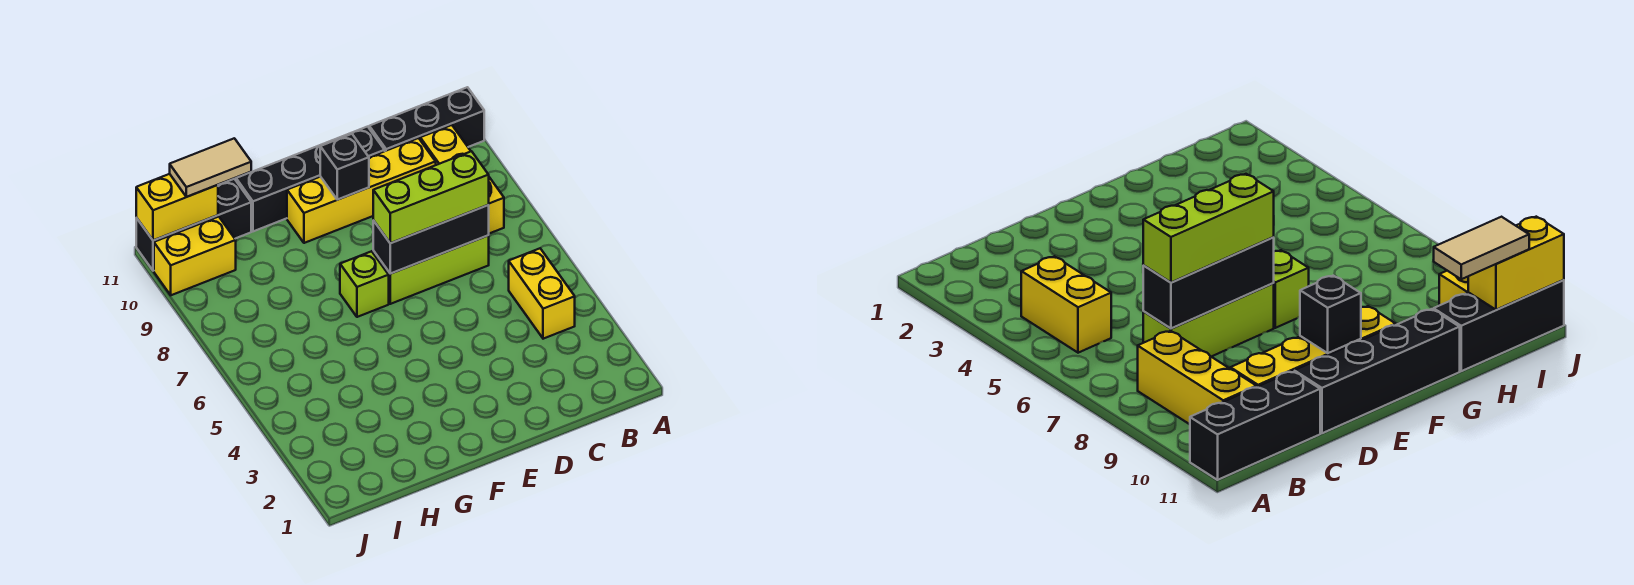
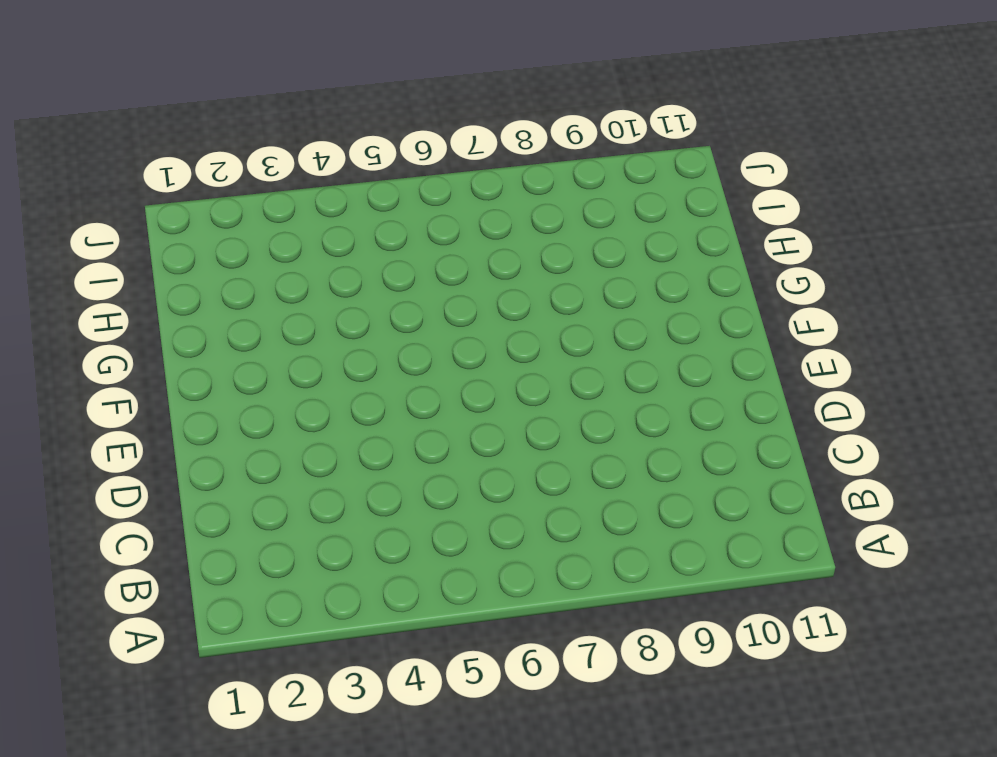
none -> black 1x3 brick [369,87,484,151]
none -> yellow 1x2 brick [509,249,575,339]
none -> yellow 1x3 brick [420,125,504,234]

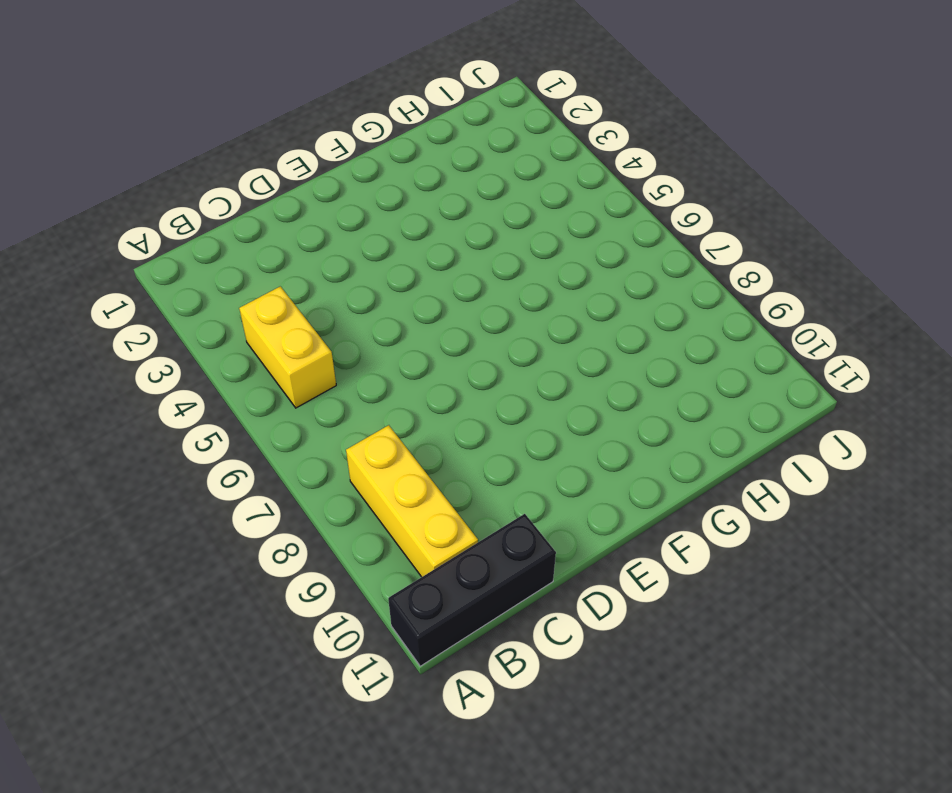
none -> lime 1x3 brick [373,236,489,304]
none -> yellow 1x4 brick [287,138,436,243]
none -> black 1x4 brick [236,127,385,231]

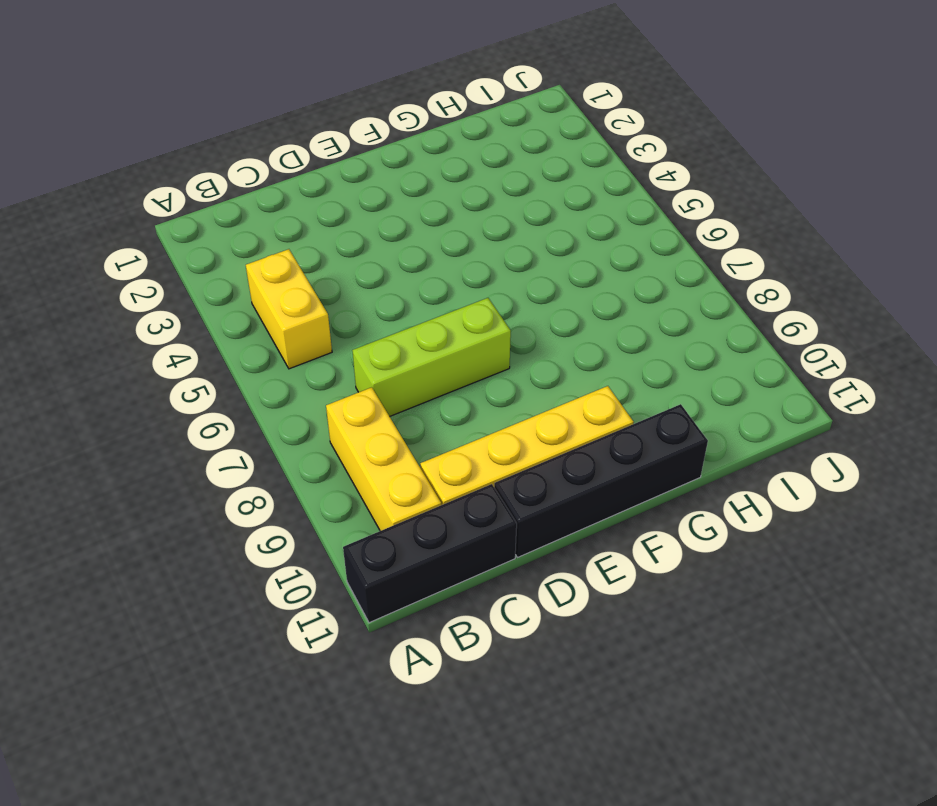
none -> lime 1x1 brick [340,251,389,317]
none -> black 1x3 brick [136,179,251,271]
none -> yellow 1x2 brick [154,217,236,295]

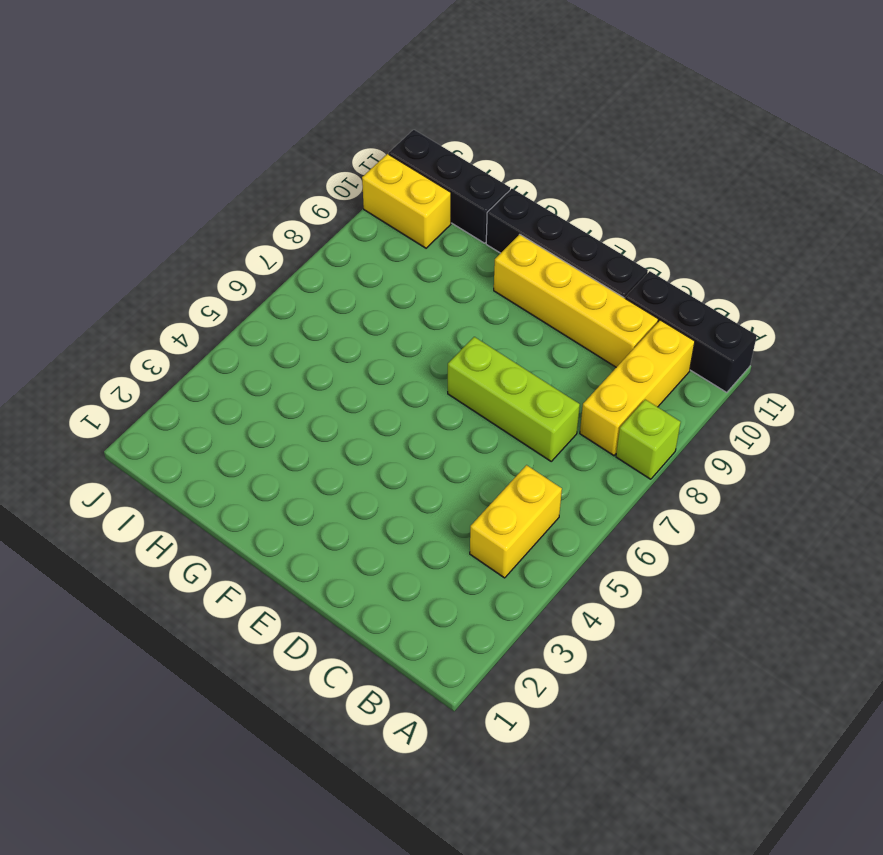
lime 1x1 brick [616,400,681,479] -> lime 1x1 brick moved to [340,251,389,317]
none -> black 1x3 brick [373,205,489,274]
none -> black 1x1 brick [320,134,369,200]
none -> yellow 1x2 brick [136,174,218,240]

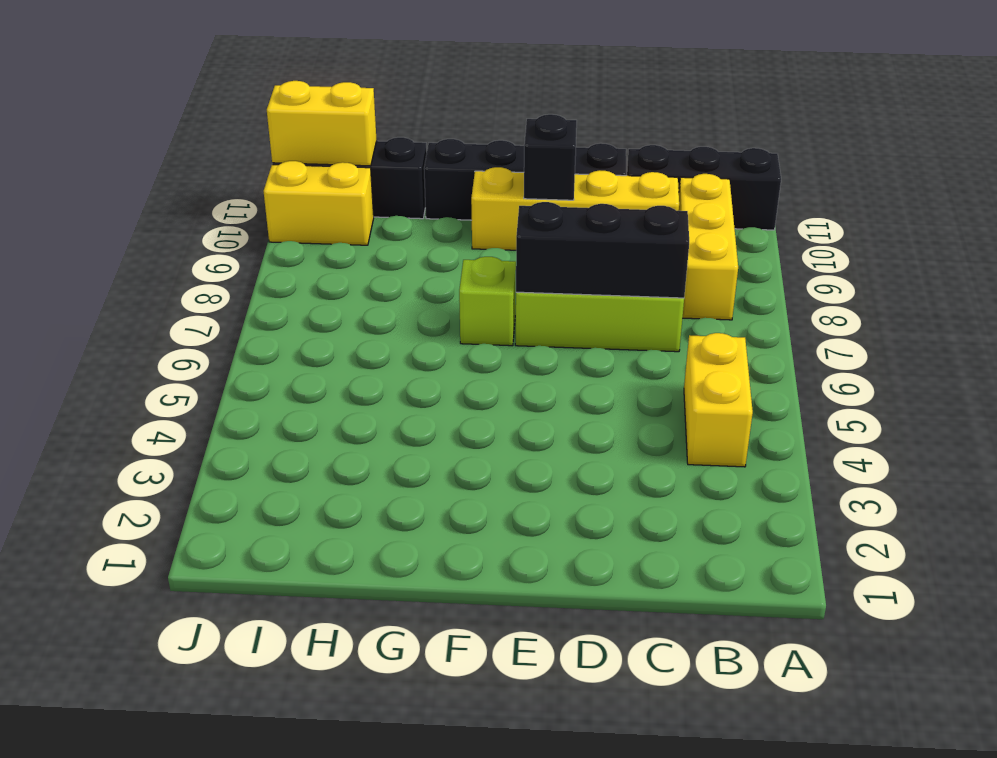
none -> lime 1x3 brick [373,151,489,243]
none -> tan 1x2 tile [170,138,251,197]

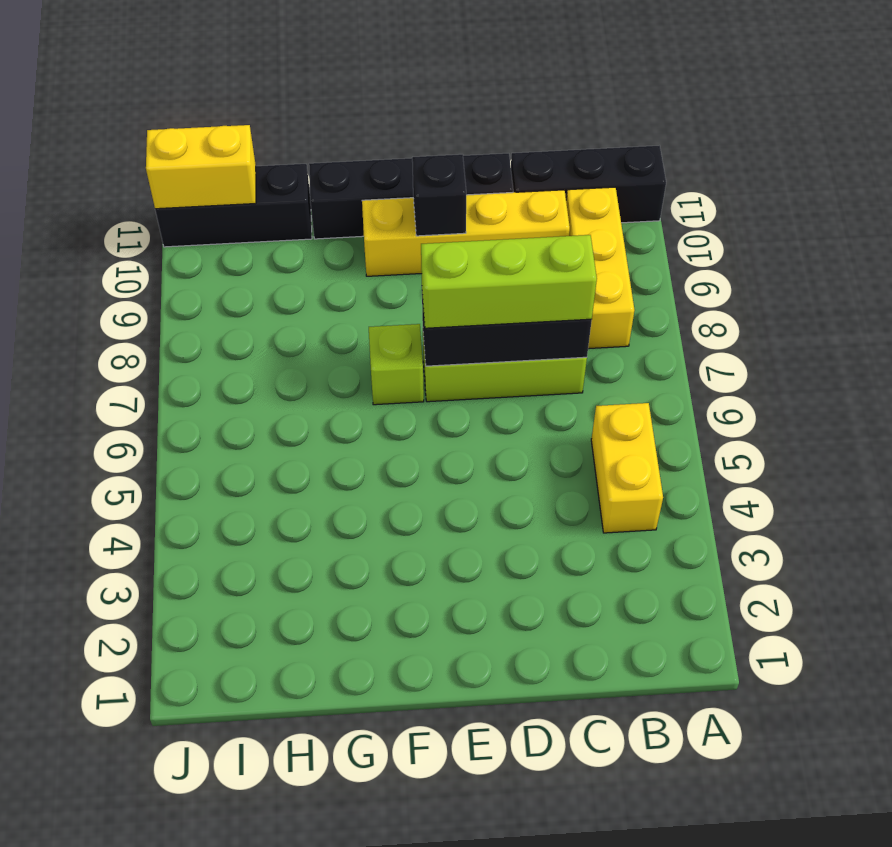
none -> yellow 1x2 brick [154,217,236,295]
none -> tan 1x2 tile [170,138,251,197]

